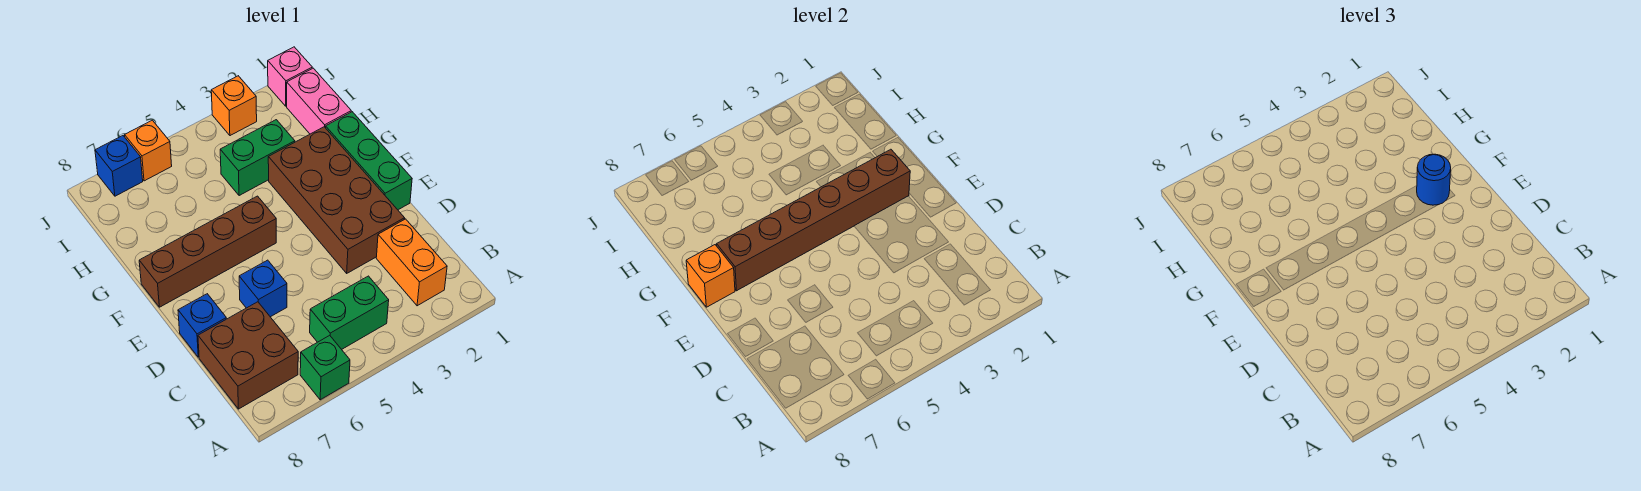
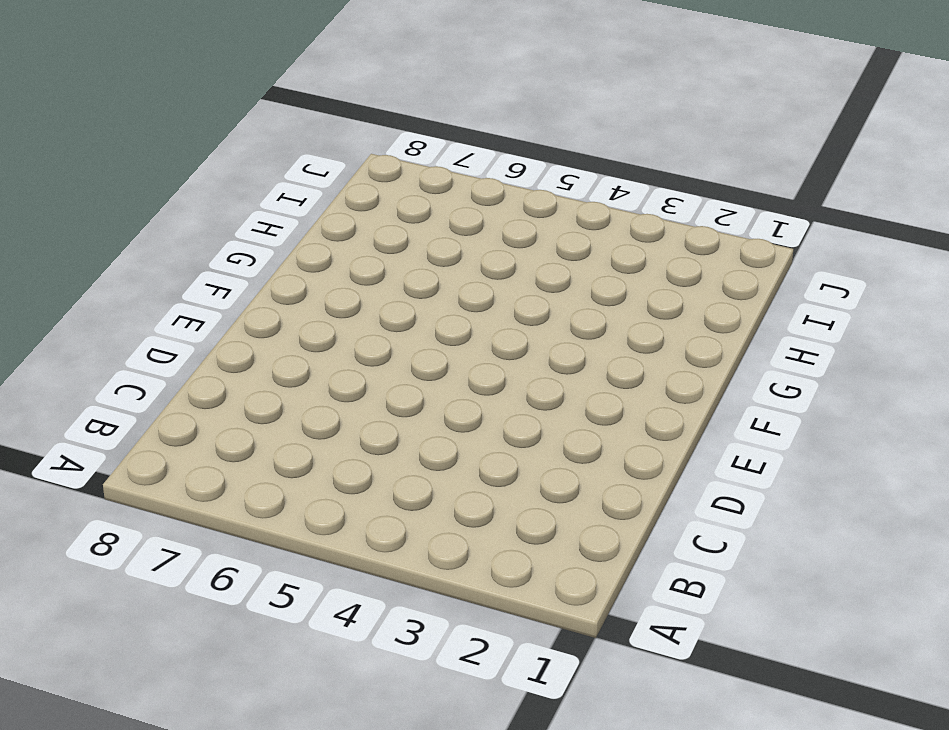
none -> green 1x1 brick [300,335,350,400]
none -> orange 1x2 brick [376,219,447,306]
none -> green 1x2 brick [310,276,389,349]

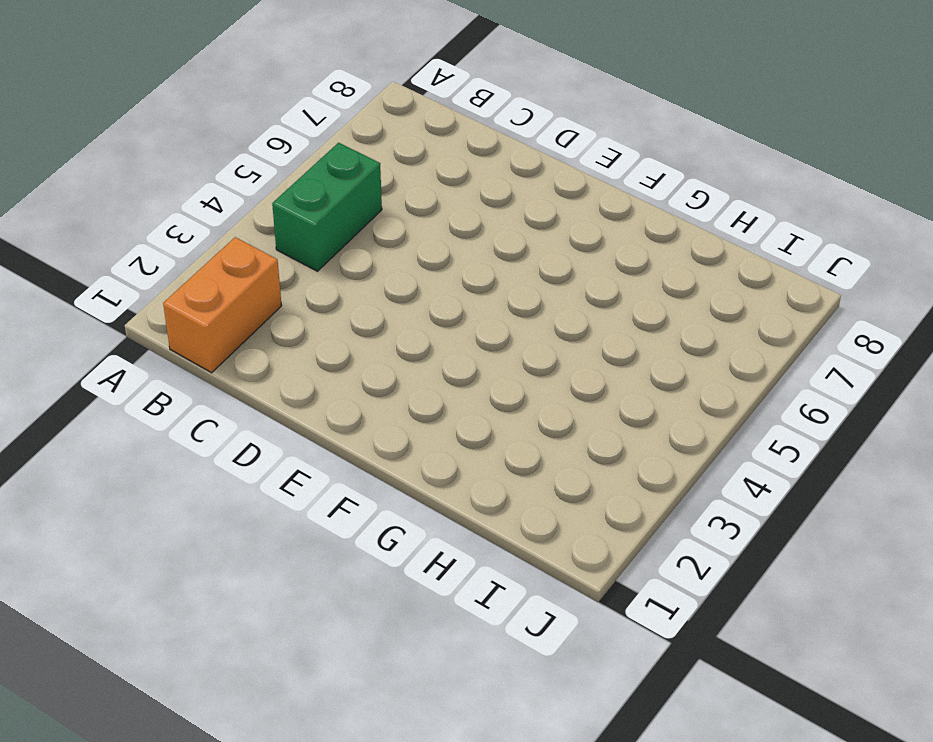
orange 1x2 brick [163,237,282,373] -> orange 1x2 brick turned to [376,219,447,306]
none -> green 1x1 brick [300,335,350,400]
none -> brown 2x2 brick [198,302,298,409]
none -> brown 2x4 brick [268,127,405,273]

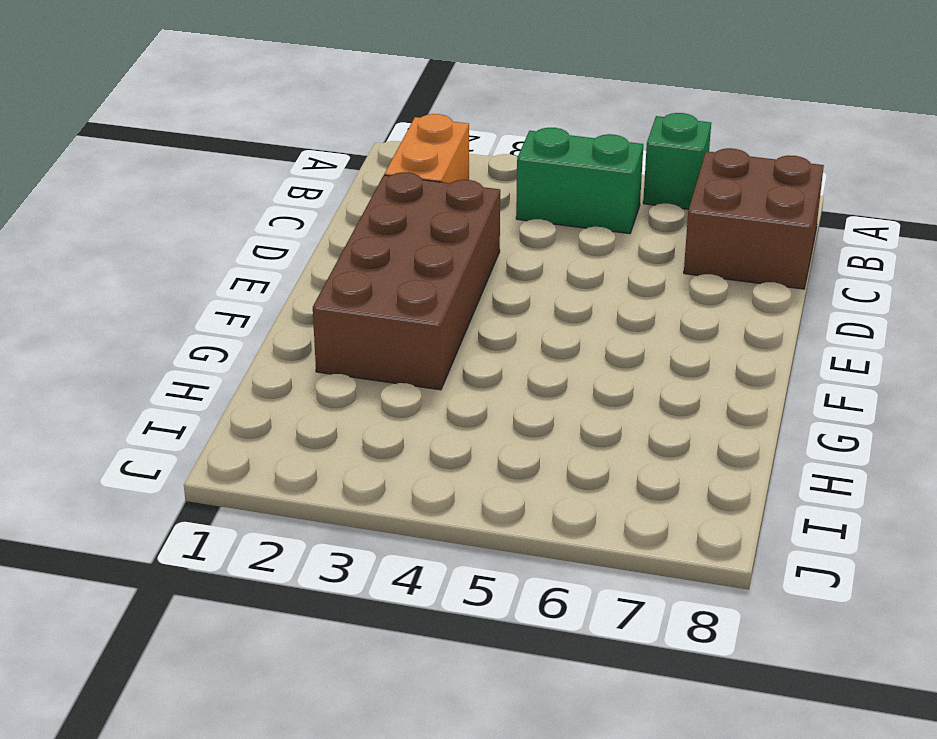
none -> blue 1x1 brick [239,260,287,317]
none -> blue 1x1 brick [178,294,226,357]
none -> green 1x3 brick [326,112,412,210]

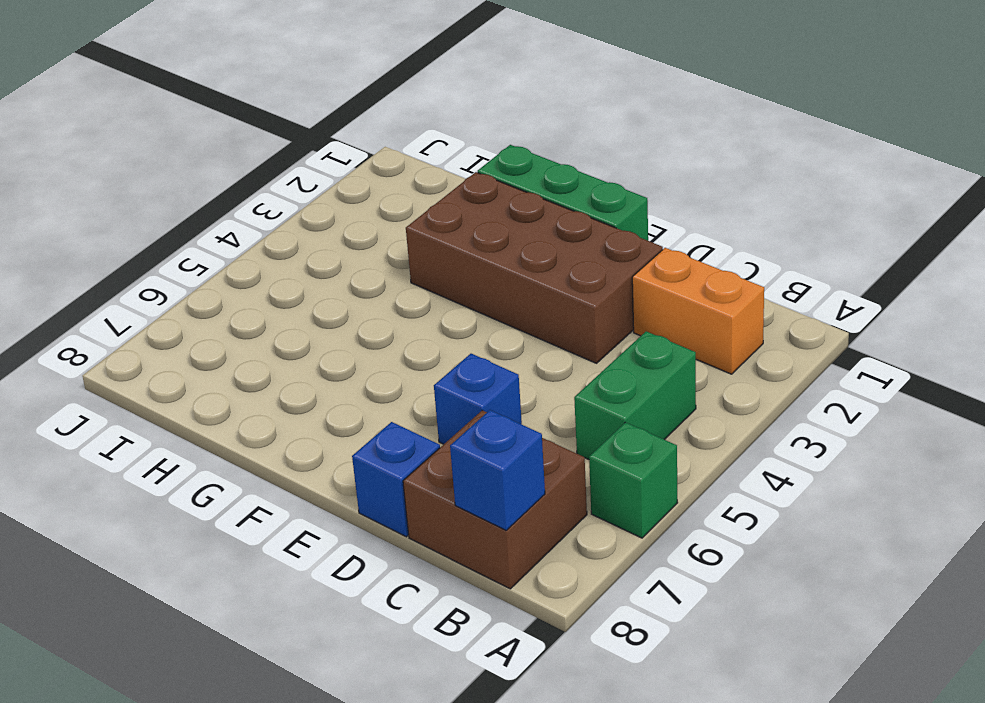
blue 1x1 brick [450,410,545,530] -> blue 1x1 brick moved to [95,136,143,196]
none -> brown 1x4 brick [139,196,276,307]
none -> pink 1x2 brick [287,68,351,134]
none -> green 1x2 brick [220,120,295,196]

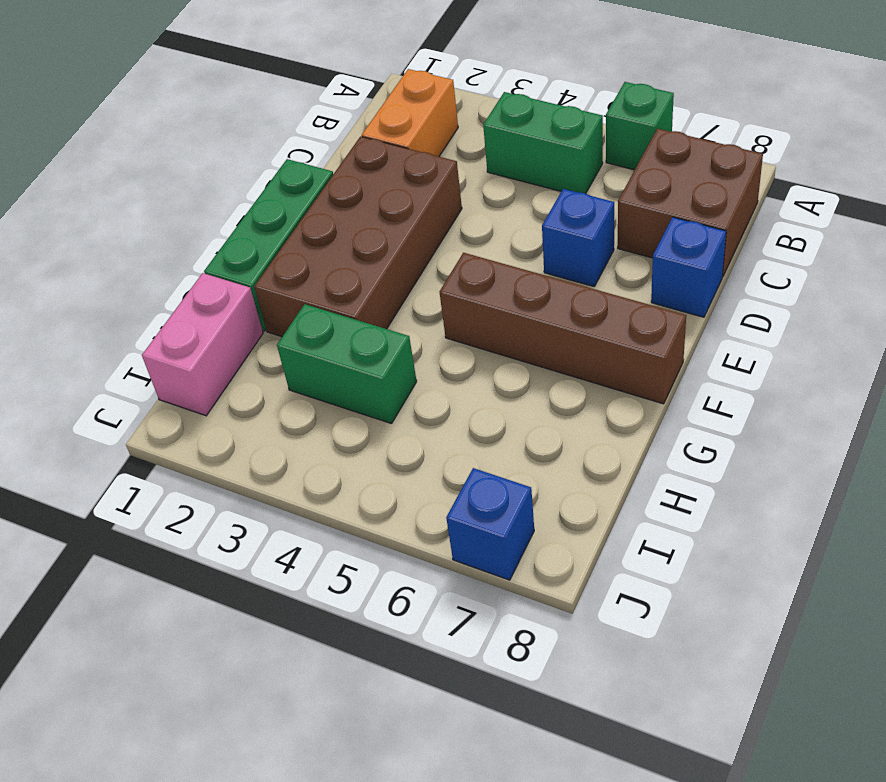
none -> pink 1x1 brick [268,47,312,106]
none -> orange 1x1 brick [211,76,257,136]
none -> orange 1x1 brick [125,120,172,181]

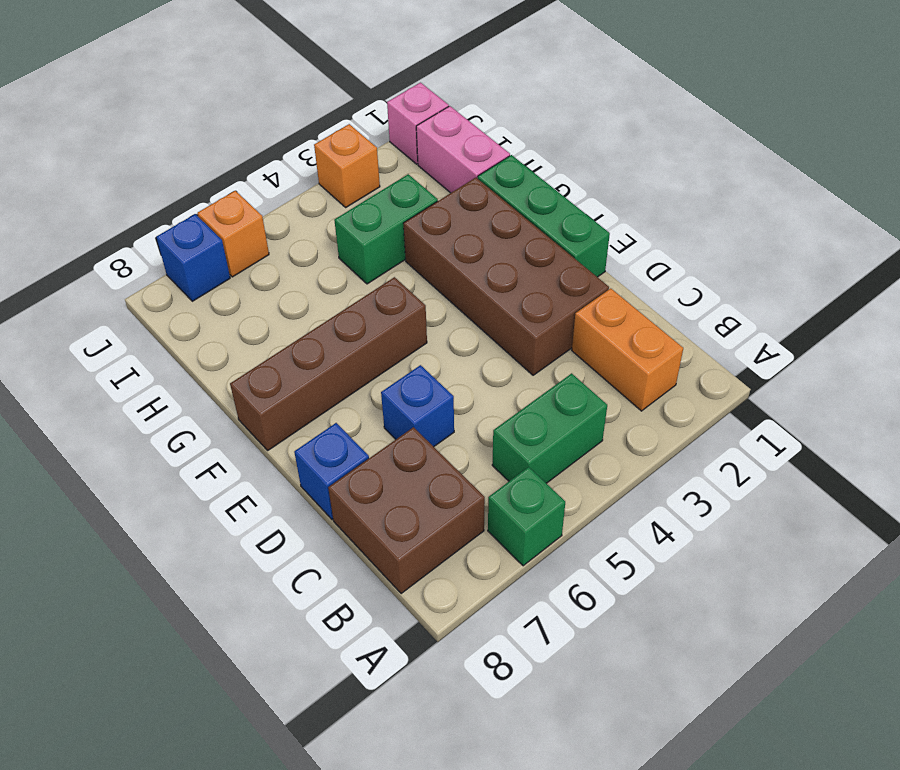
none -> brown 1x6 brick [717,149,910,291]
none -> orange 1x1 brick [686,245,735,307]
none -> blue 1x1 round brick [1417,154,1451,205]

